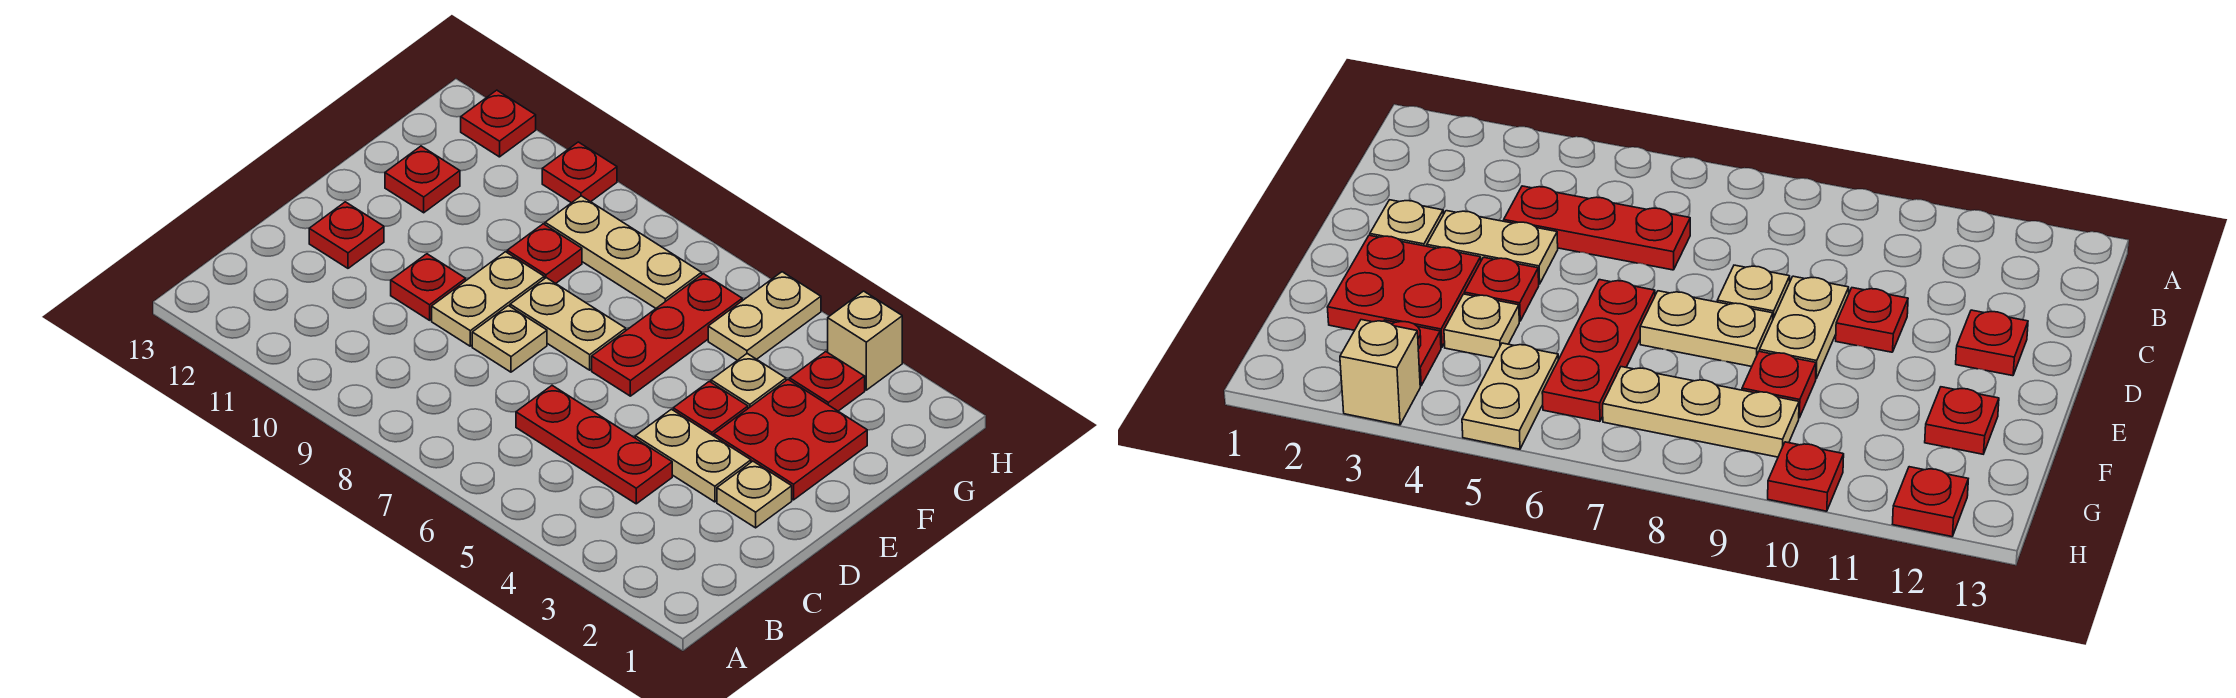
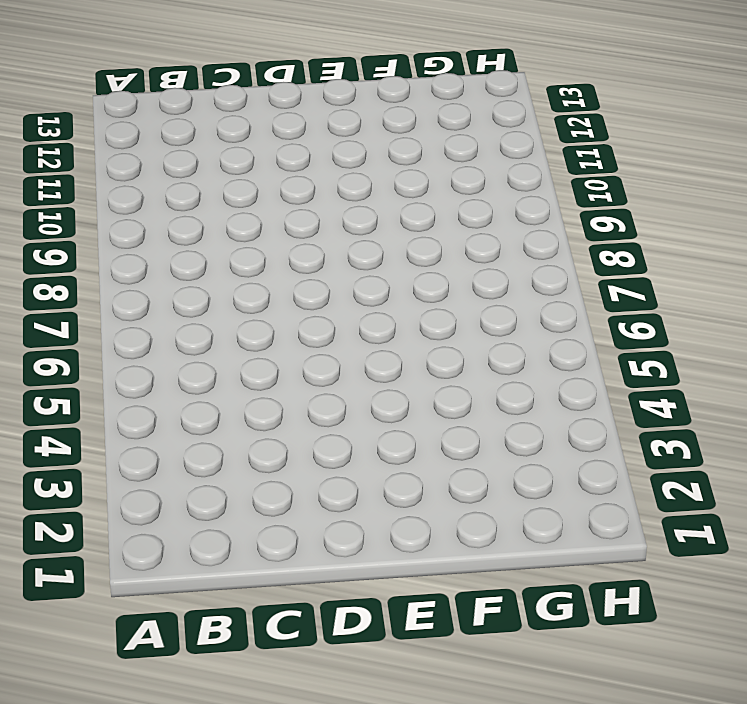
none -> red 1x3 plate [516,386,672,504]
none -> tan 1x1 plate [717,461,792,528]
none -> tan 1x2 plate [635,409,751,502]

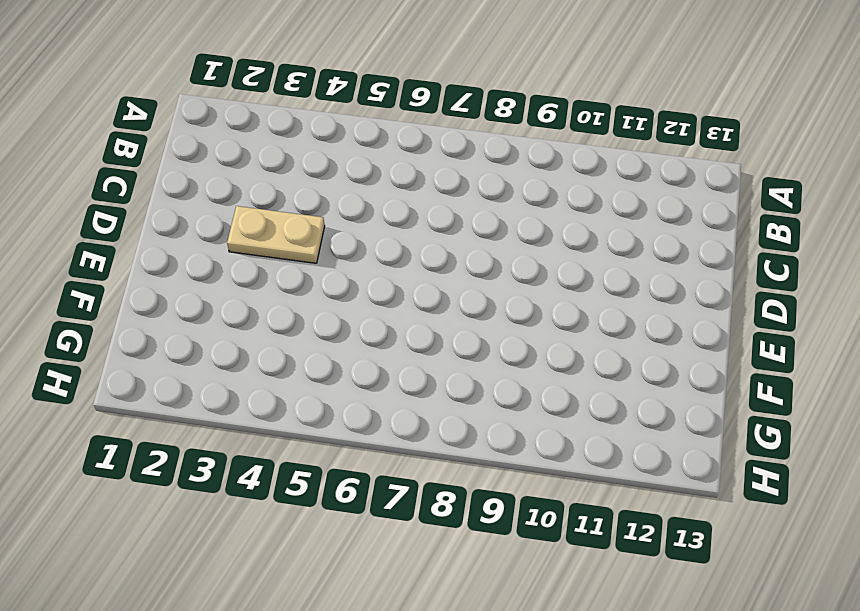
none -> red 1x3 plate [516,386,672,504]
none -> tan 1x1 plate [717,461,792,528]
none -> tan 1x1 plate [472,306,547,372]

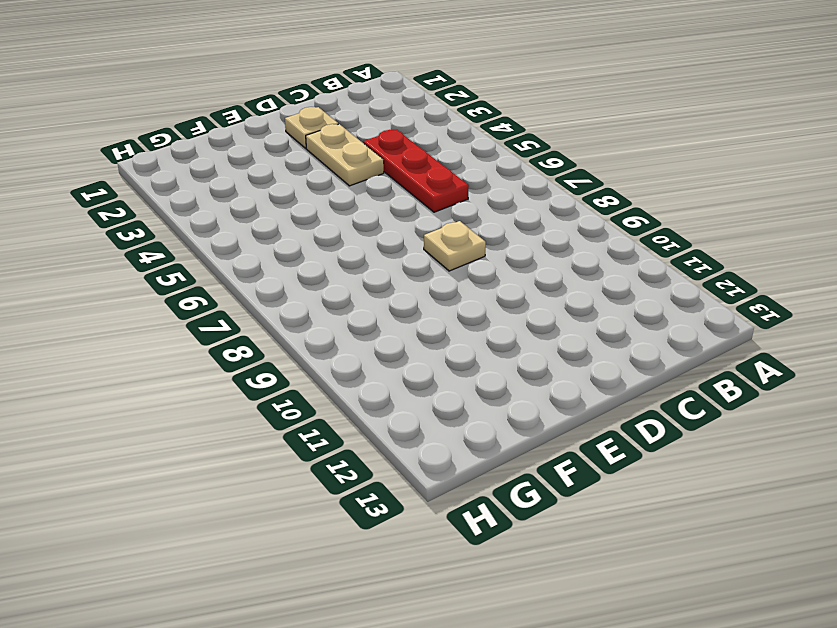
none -> tan 1x2 plate [432,252,544,346]
none -> red 1x1 plate [391,254,466,320]
none -> red 1x1 plate [309,202,384,268]

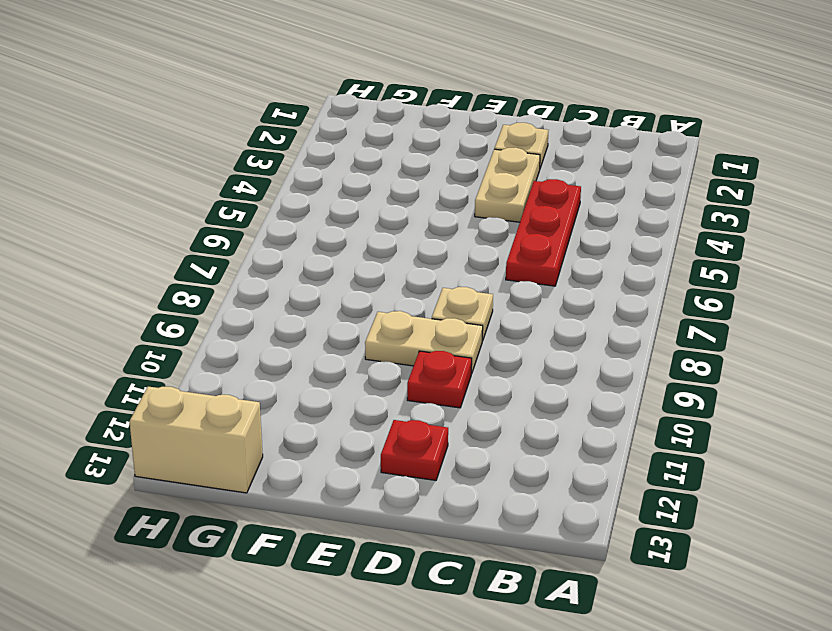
tan 1x2 brick [129,387,263,493] -> none
none -> red 2x2 plate [714,380,867,500]
none -> red 1x1 plate [673,381,748,436]
none -> red 1x3 plate [592,274,742,396]

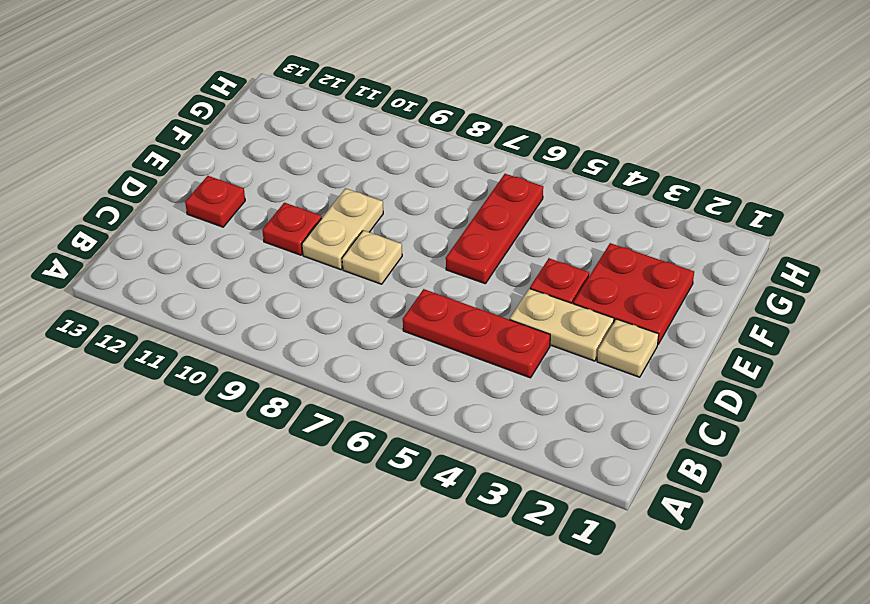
none -> tan 1x2 plate [510,278,626,370]
none -> tan 1x1 plate [711,354,786,408]
none -> red 1x1 plate [507,224,582,283]

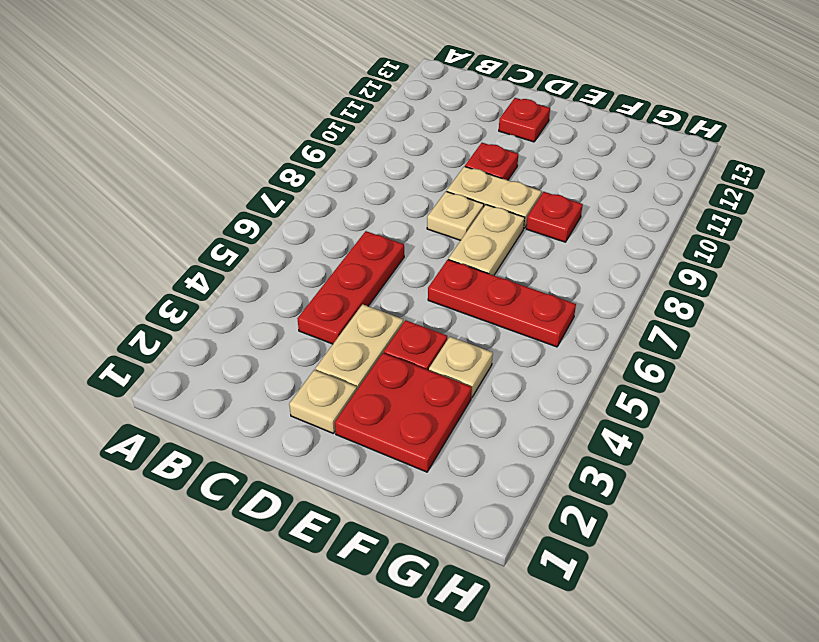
none -> red 1x1 plate [385,146,460,213]
none -> red 1x1 plate [790,352,865,411]
none -> tan 1x2 plate [708,272,821,360]

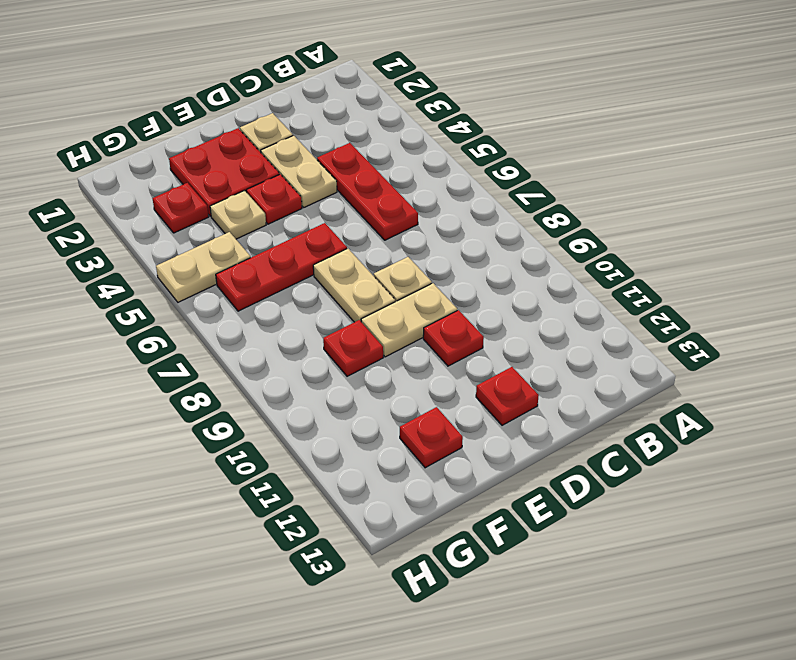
none -> tan 1x3 plate [545,196,702,308]
none -> tan 1x1 brick [828,291,902,390]
none -> red 1x1 plate [542,142,617,203]

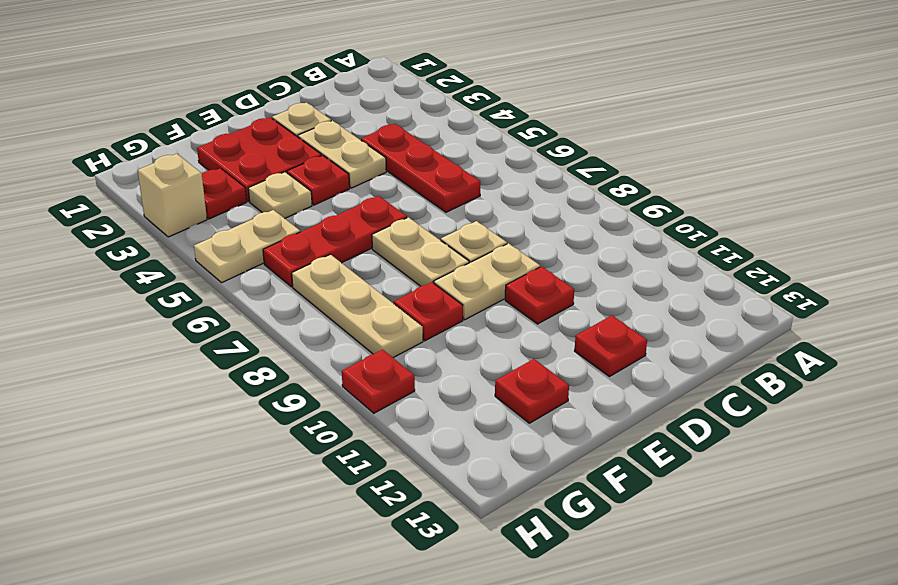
none -> red 1x1 plate [461,90,536,157]

